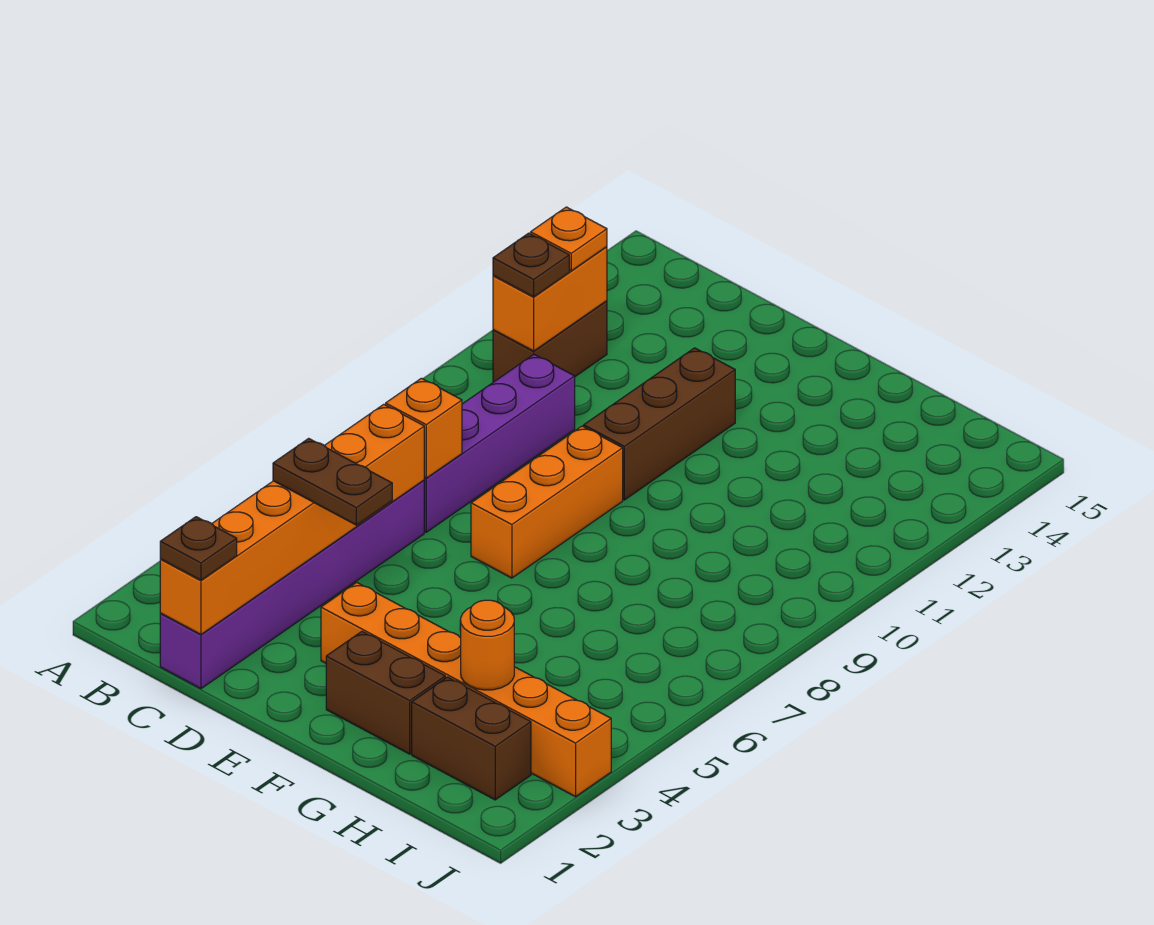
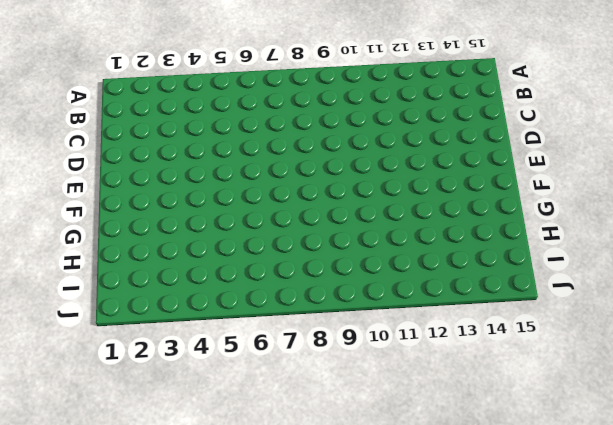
none -> brown 1x2 brick [493,301,607,382]
none -> purple 1x6 brick [160,480,424,689]
none -> purple 1x4 brick [424,354,575,532]

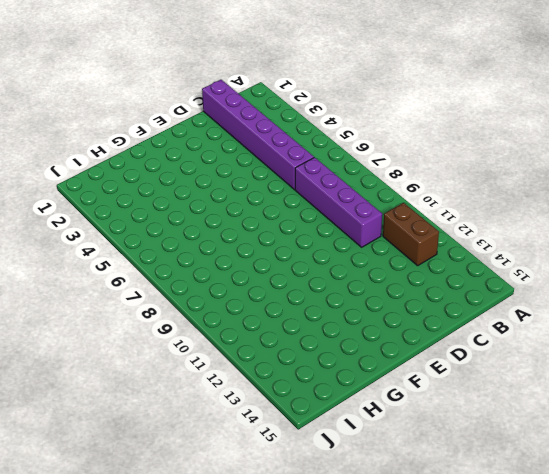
none -> orange 1x6 brick [321,582,611,797]
none -> orange 1x3 brick [471,426,623,578]
none -> brown 1x3 brick [584,348,735,500]

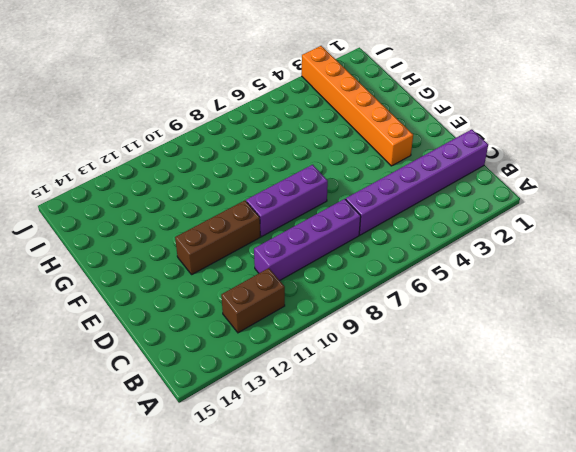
purple 1x3 brick [246,165,328,237] -> orange 1x3 brick [471,426,623,578]
none -> brown 1x2 brick [326,632,445,754]
none -> brown 1x2 brick [412,677,531,800]
none -> orange 1x2 brick [493,247,607,351]

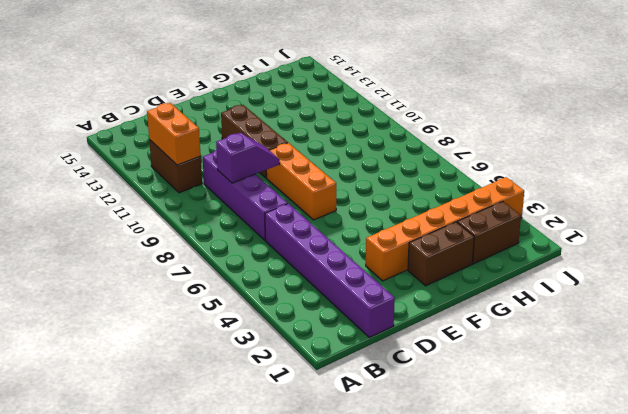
purple 1x2 slope [216,133,280,183] -> none
none -> orange 1x6 brick [160,404,424,634]
none -> orange 1x1 brick [386,378,462,478]
none -> orange 1x1 round brick [461,600,514,690]

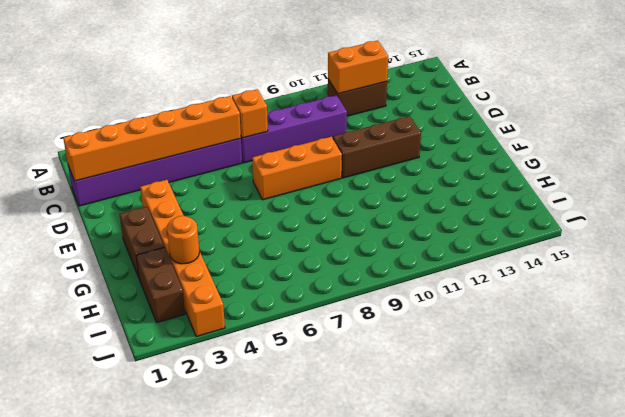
none -> brown 1x1 plate [493,233,569,297]
none -> orange 1x1 plate [531,207,607,271]
none -> brown 1x1 plate [160,517,237,580]

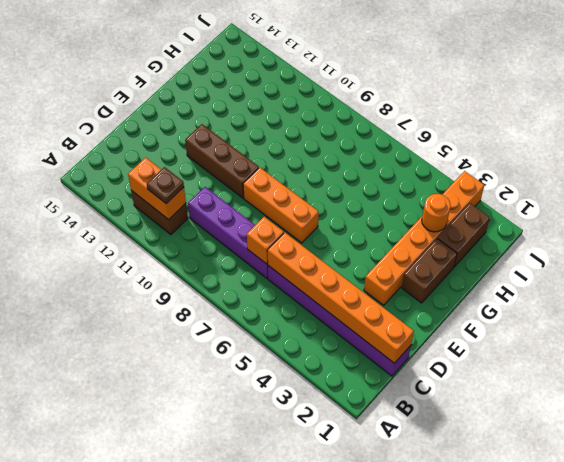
none -> orange 1x1 plate [531,207,607,271]
none -> brown 1x1 plate [160,517,237,580]
none -> brown 1x2 plate [273,438,392,525]

